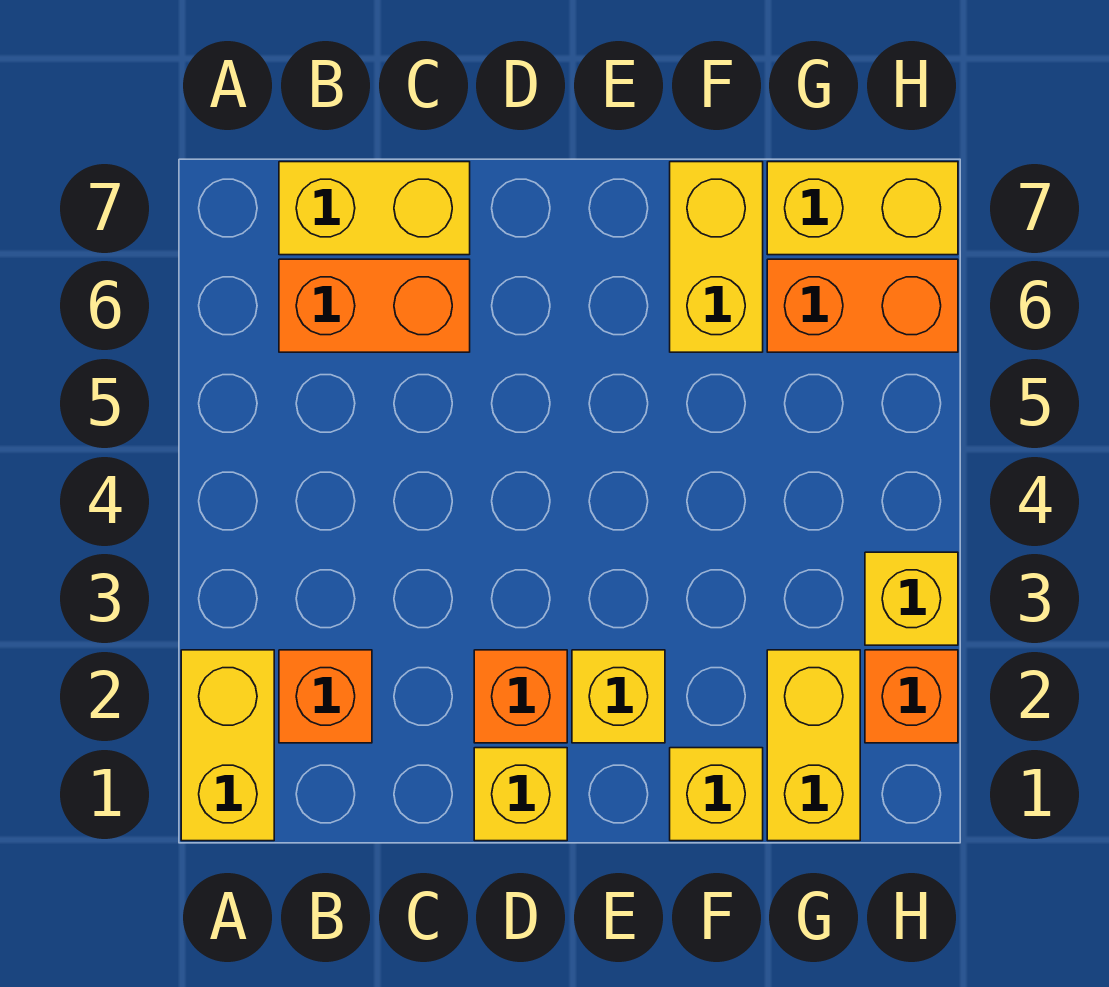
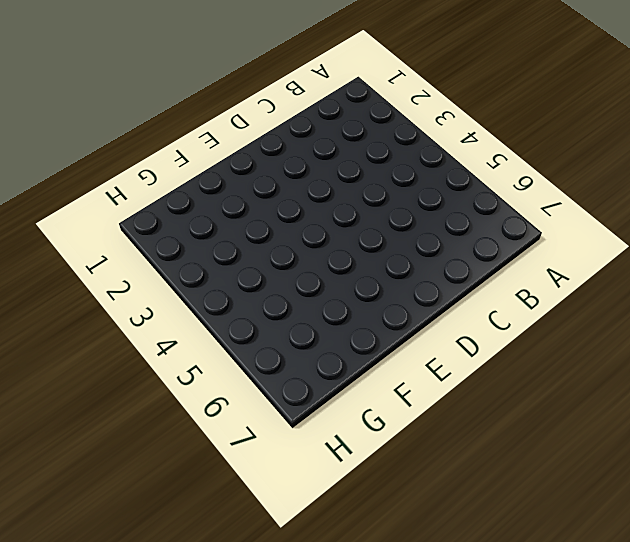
none -> yellow 1x2 brick [181,650,274,841]
none -> orange 1x1 brick [279,650,372,743]
none -> orange 1x2 brick [279,259,470,352]

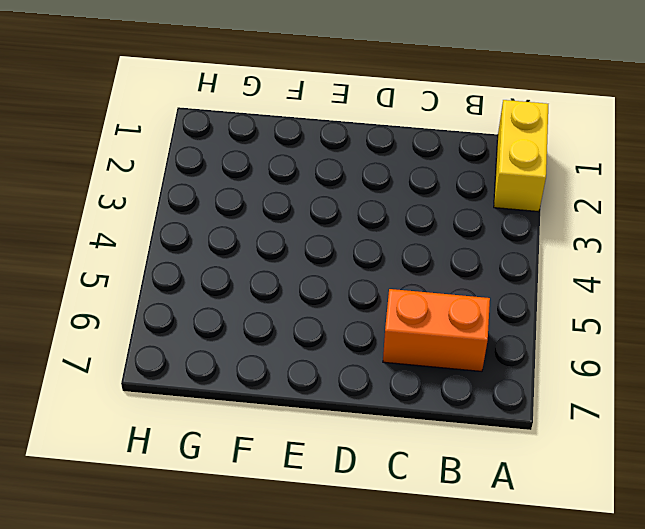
none -> orange 1x1 brick [279,650,372,743]
none -> yellow 1x2 brick [279,162,470,255]
none -> yellow 1x1 brick [474,748,567,841]

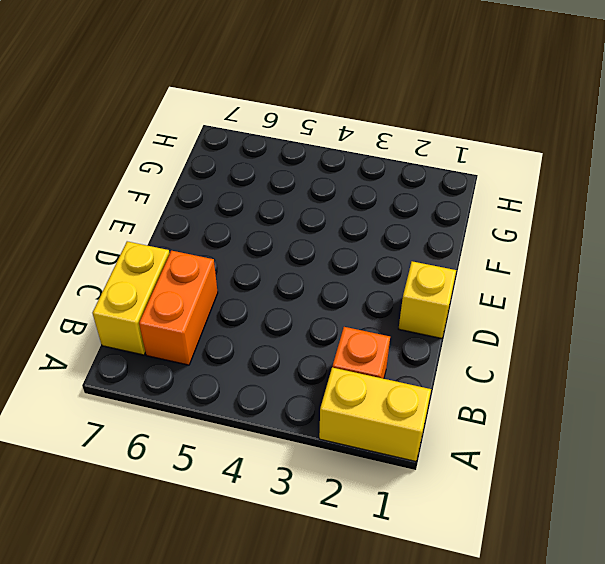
none -> orange 1x1 brick [474,650,567,743]
none -> yellow 1x1 brick [572,650,665,743]
none -> yellow 1x1 brick [670,748,763,841]

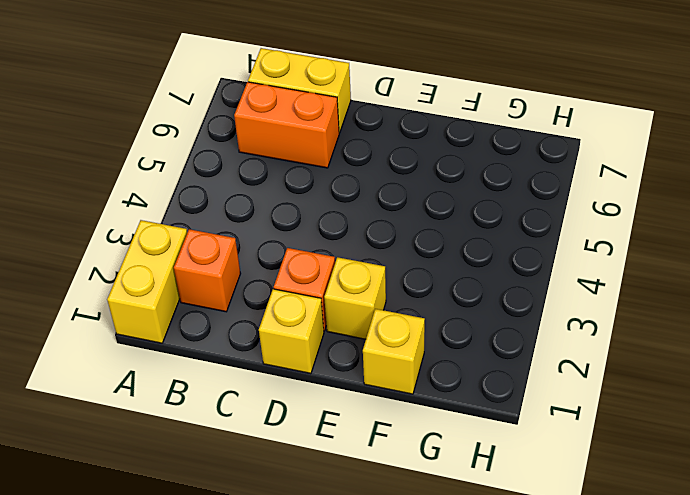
none -> yellow 1x2 brick [670,162,763,352]
none -> yellow 1x2 brick [767,650,860,841]
none -> orange 1x2 brick [767,259,958,352]

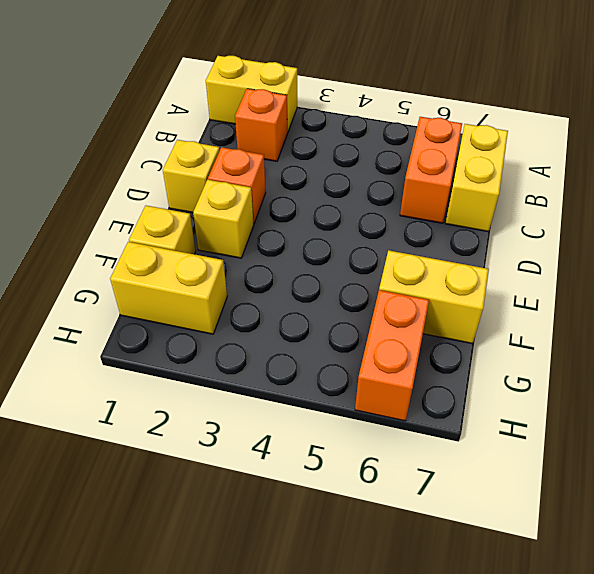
none -> yellow 1x2 brick [767,162,958,255]
none -> orange 1x1 brick [865,650,958,743]
none -> yellow 1x1 brick [865,552,958,645]

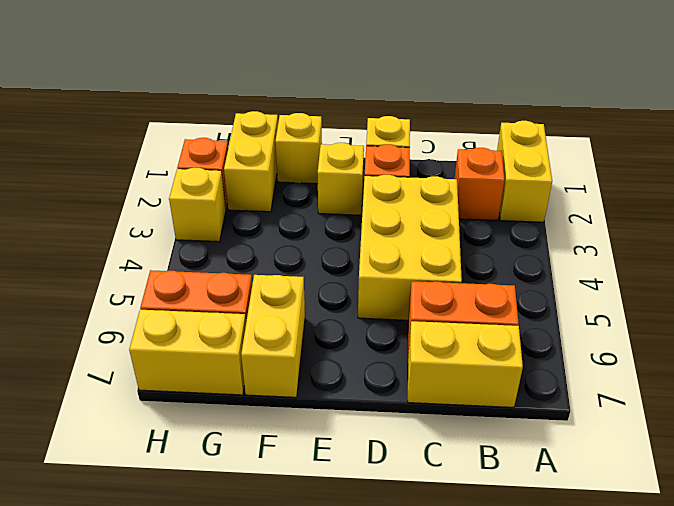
yellow 2x3 brick [358,175,462,320] -> none

